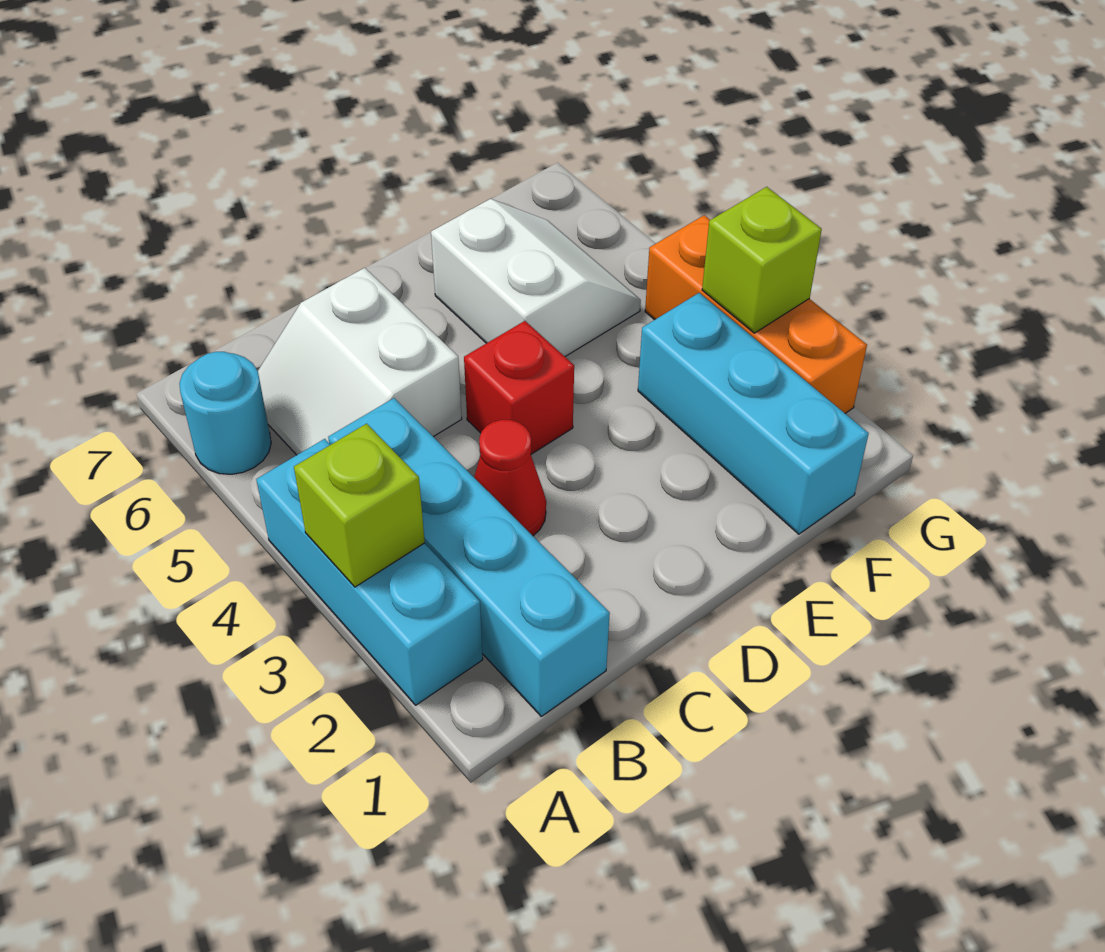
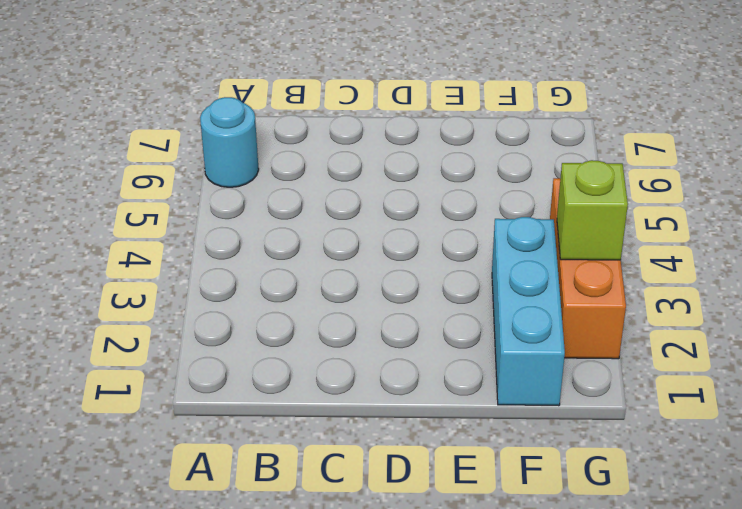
none -> cyan 1x3 brick [256,439,483,705]
none -> cyan 1x4 brick [328,398,610,716]

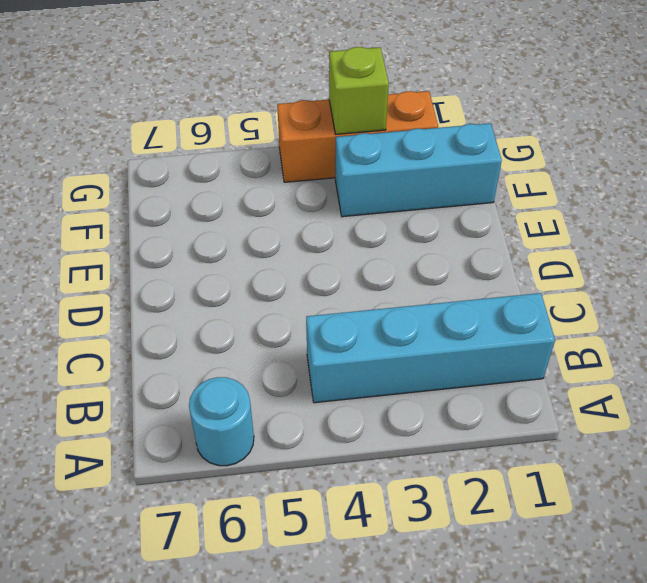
none -> cyan 1x3 brick [256,439,483,705]
none -> white 2x2 slope [258,268,462,455]

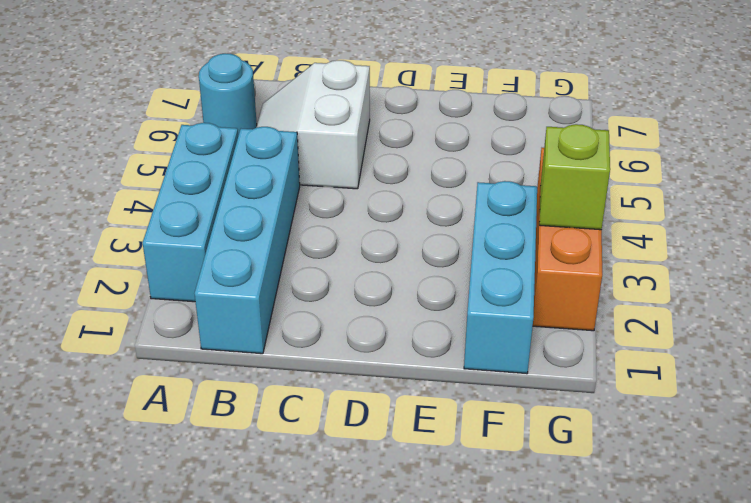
none -> red 1x1 cone [474,420,546,536]
none -> red 1x1 brick [464,321,574,454]

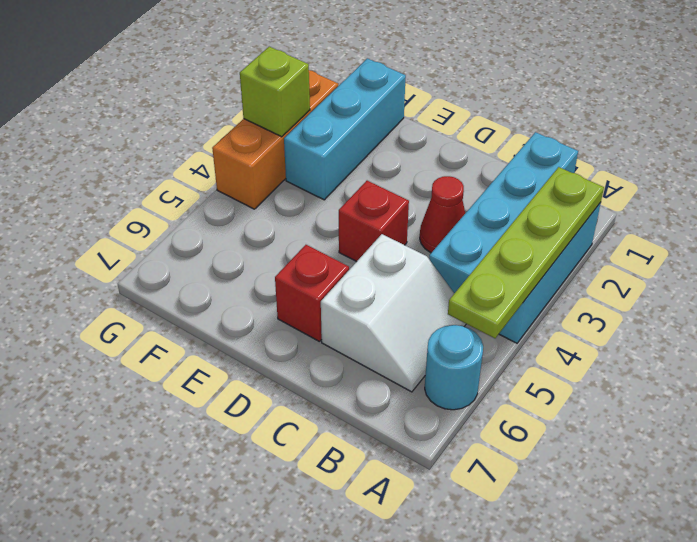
lime 1x4 plate [448,167,604,338] -> lime 1x1 brick [294,424,425,587]
red 1x1 brick [275,245,349,342] -> none
none -> white 2x2 slope [431,199,641,356]

